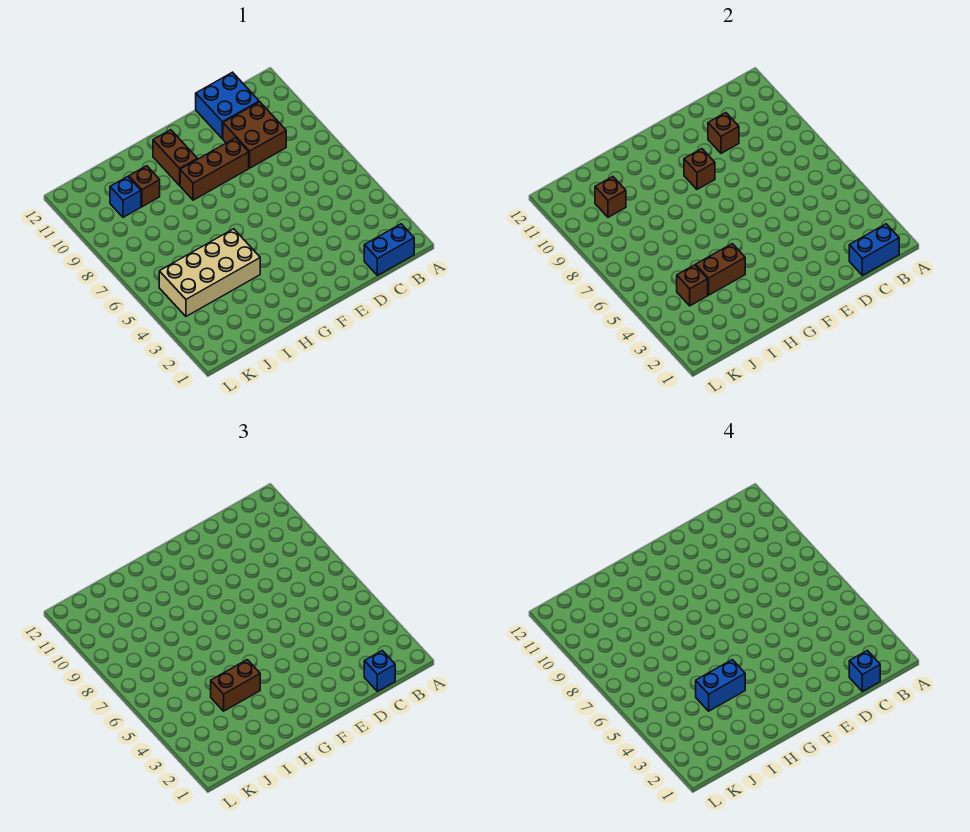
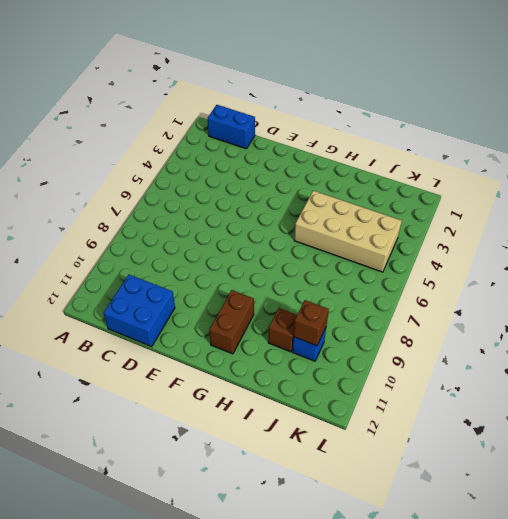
none -> brown 2x2 brick [223,102,286,168]
none -> brown 1x3 brick [180,138,249,200]
none -> blue 1x2 brick [849,224,899,275]

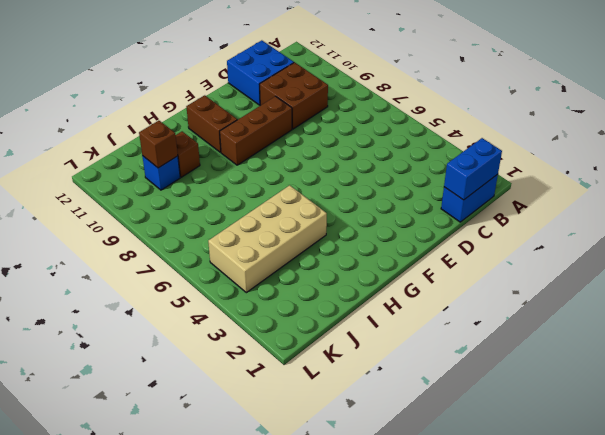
none -> brown 1x1 brick [708,113,739,153]
none -> brown 1x1 brick [684,149,715,189]
none -> brown 1x2 brick [696,244,745,295]

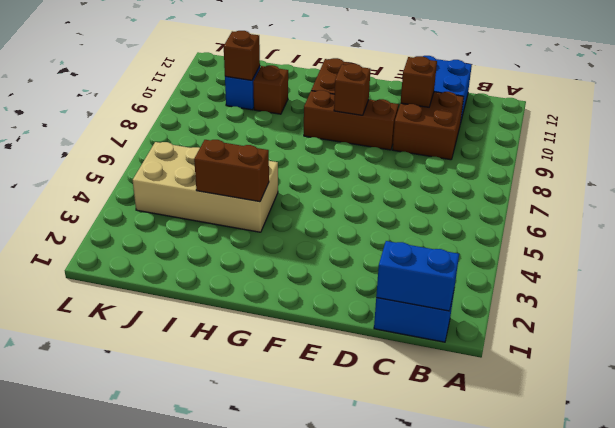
none -> brown 1x1 brick [677,265,708,306]
none -> blue 1x1 brick [364,651,395,691]
none -> brown 1x2 brick [211,660,260,711]

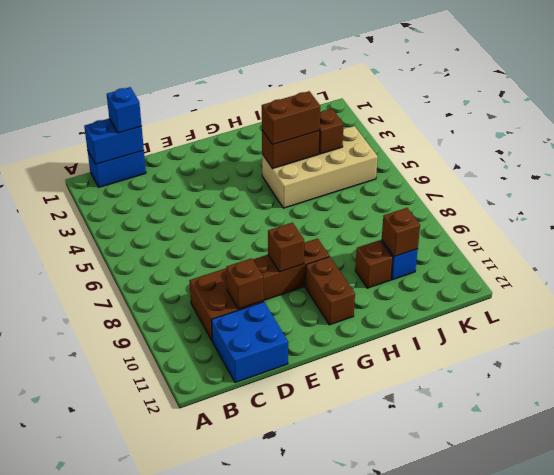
none -> blue 1x1 brick [849,651,880,691]
none -> blue 1x2 brick [696,660,745,711]

